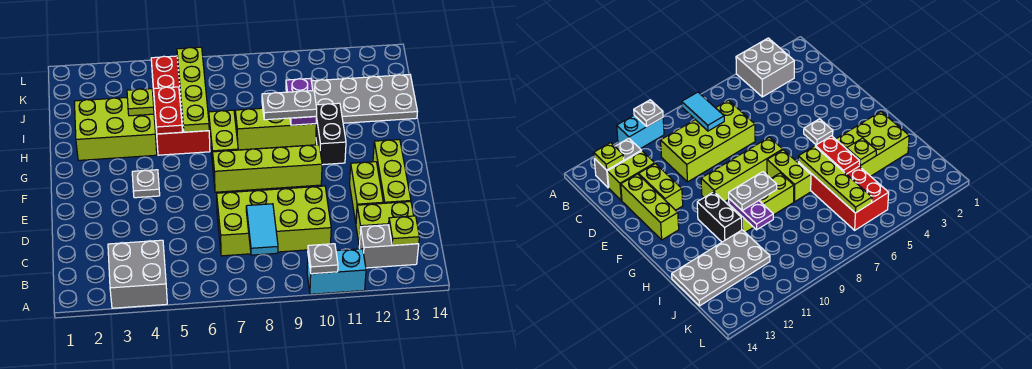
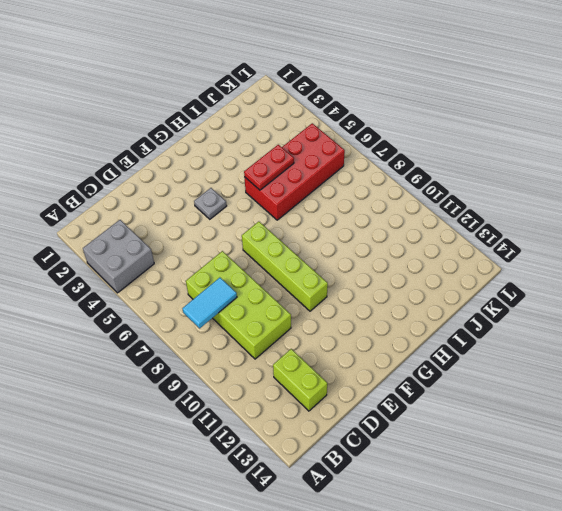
none -> cyan 1x2 brick [307,249,366,294]
none -> grey 1x2 brick [359,225,419,268]
none -> lime 1x2 brick [350,162,383,223]

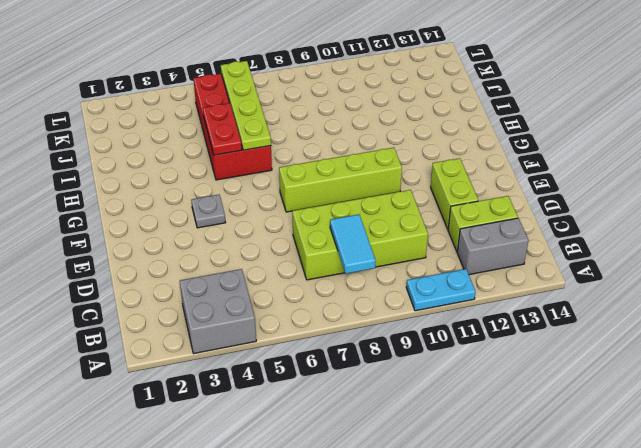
cyan 1x2 plate [406,269,476,311] -> cyan 1x2 brick [307,249,366,294]
none -> lime 1x3 brick [373,139,411,203]
none -> lime 1x2 brick [209,110,238,166]
none -> black 1x2 brick [316,103,346,165]

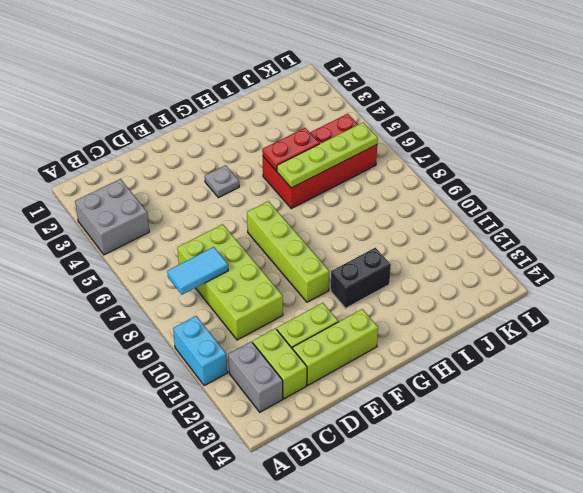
none -> lime 1x2 brick [209,110,238,166]
none -> lime 2x3 brick [74,98,157,160]
none -> lime 1x3 brick [235,108,316,150]

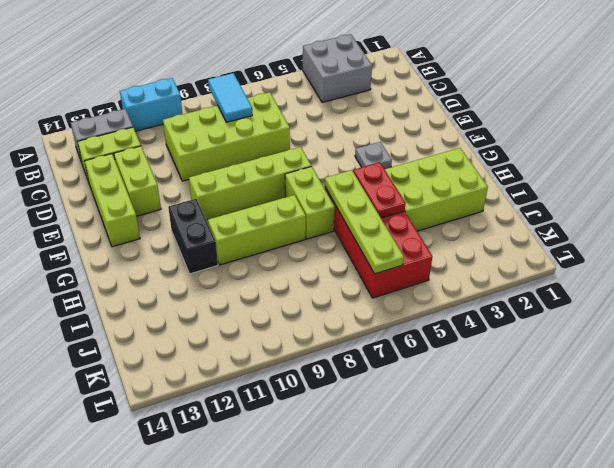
none -> grey 2x4 plate [311,75,417,123]
none -> grey 1x1 plate [308,244,338,274]
none -> lime 1x1 plate [389,216,419,245]

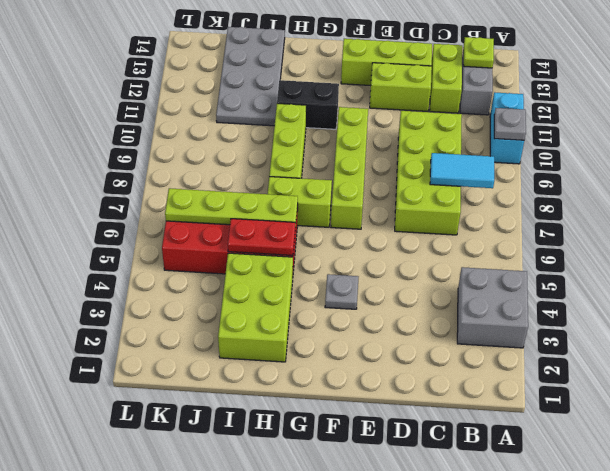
none -> purple 1x2 plate [286,78,317,125]
none -> lime 1x1 plate [127,89,154,116]
none -> grey 1x2 plate [262,91,317,120]

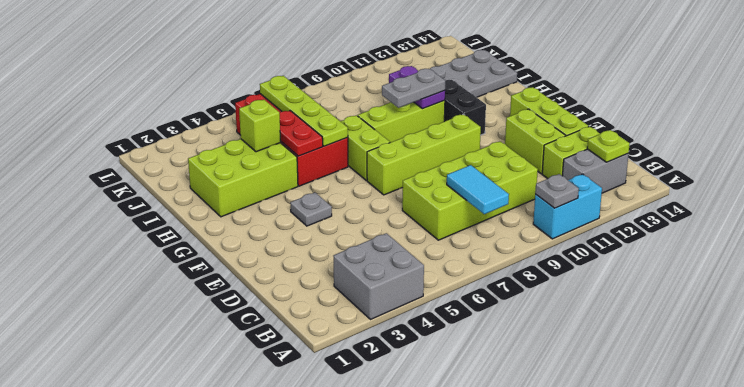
lime 1x1 brick [239,100,281,152] -> lime 1x1 plate [127,89,154,116]

